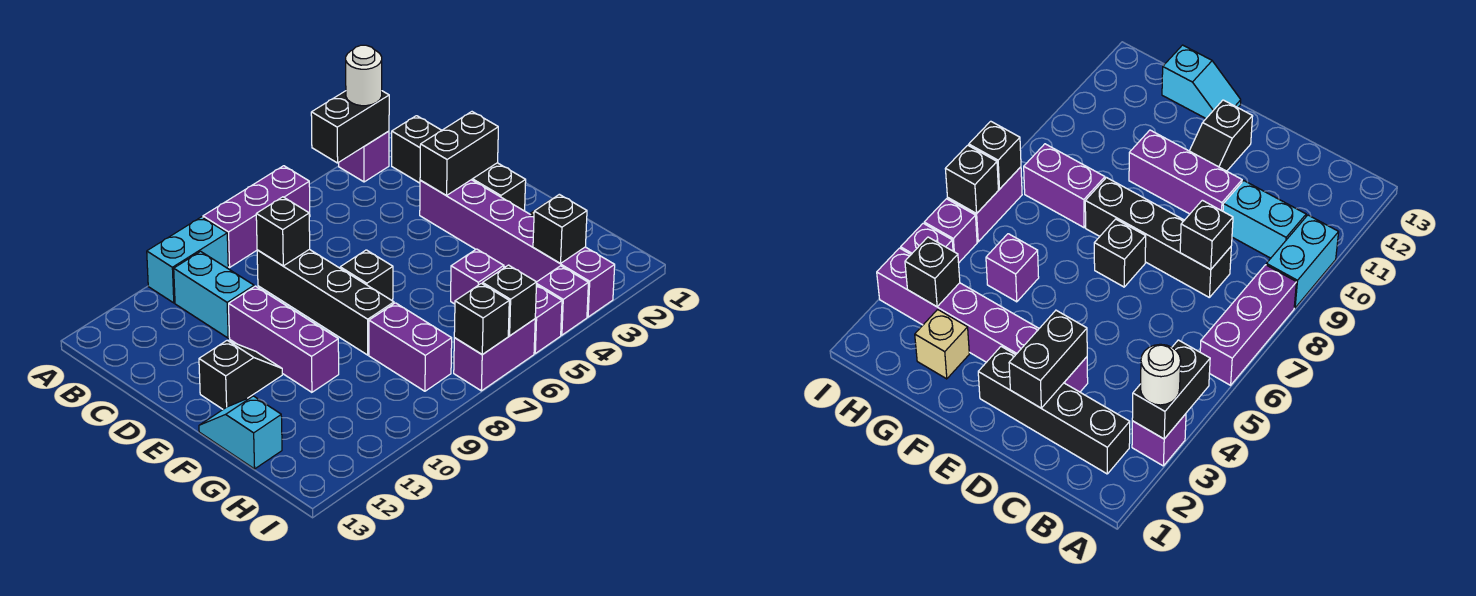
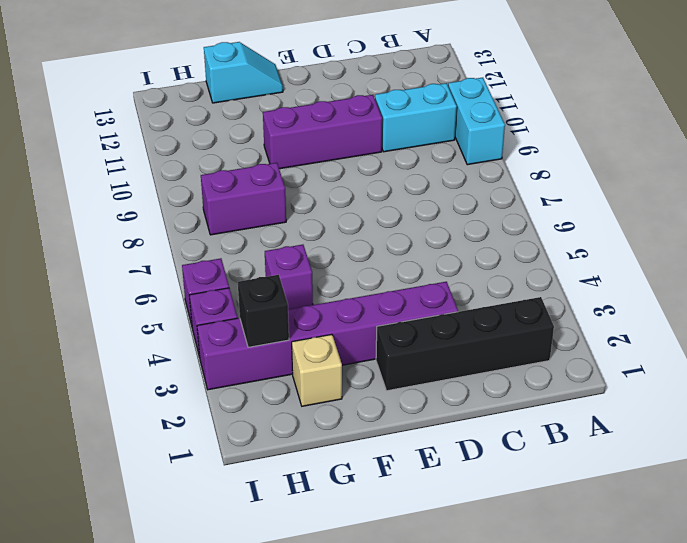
none -> purple 1x1 brick [339,131,389,182]
none -> purple 1x3 brick [203,166,310,267]
none -> black 1x4 brick [257,249,394,355]

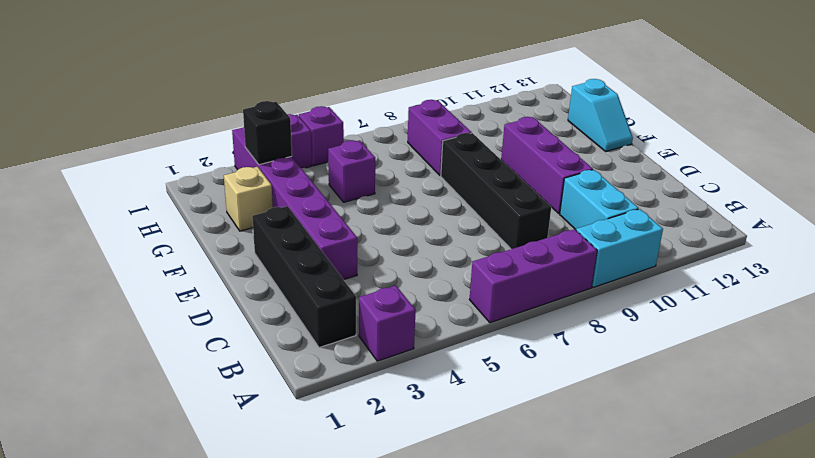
none -> black 1x1 brick [340,250,393,301]
none -> black 1x2 slope [199,340,282,409]
none -> purple 1x2 brick [454,319,535,391]

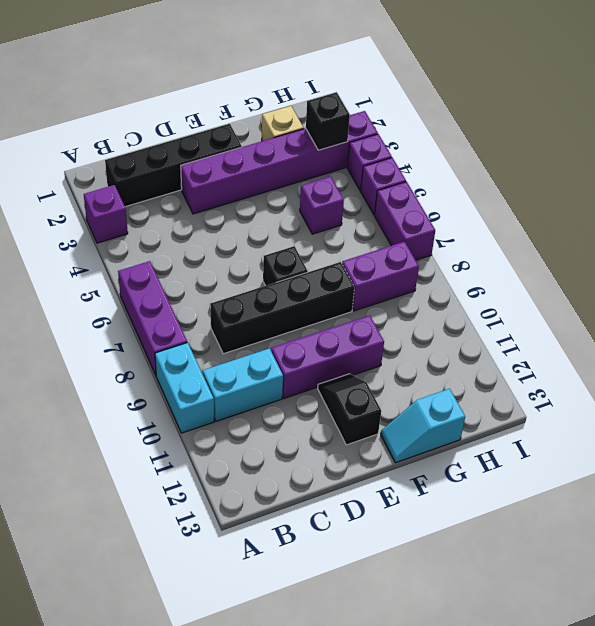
none -> black 1x2 brick [311,91,389,163]
none -> black 1x1 brick [256,197,310,266]
none -> black 1x2 brick [420,112,498,196]

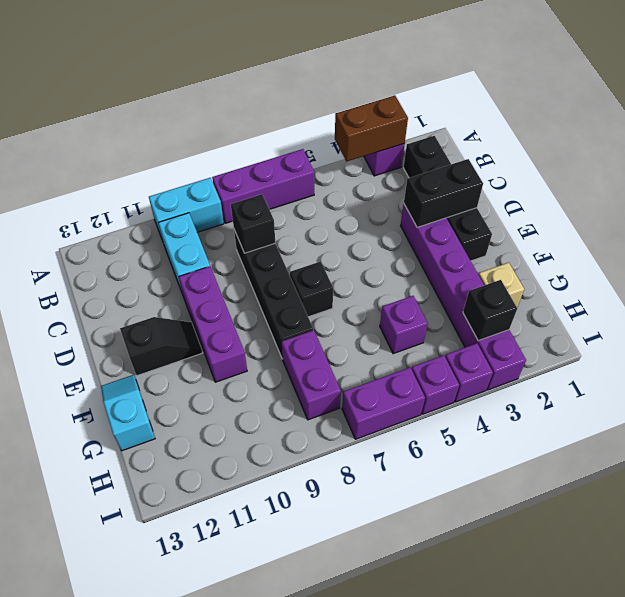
brown 1x2 brick [335,95,408,162] -> black 1x2 brick [311,91,389,163]
none -> black 1x1 brick [483,265,537,336]
none -> black 1x1 brick [454,283,509,355]
none -> white 1x1 round brick [346,45,382,106]

